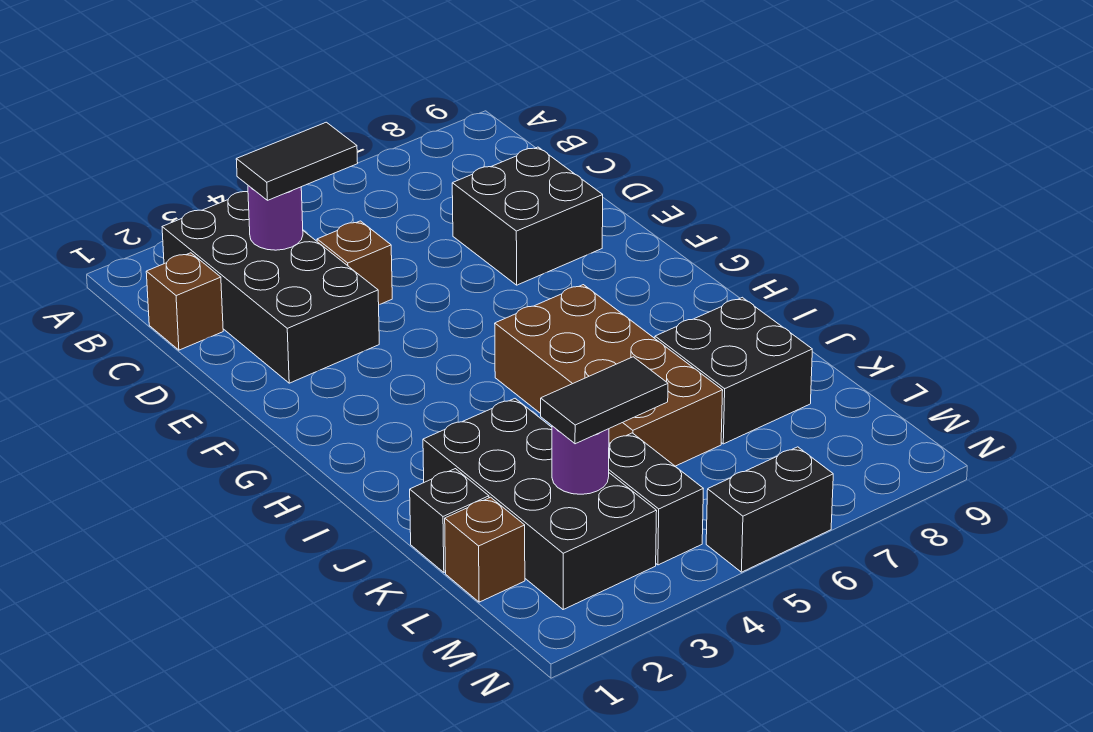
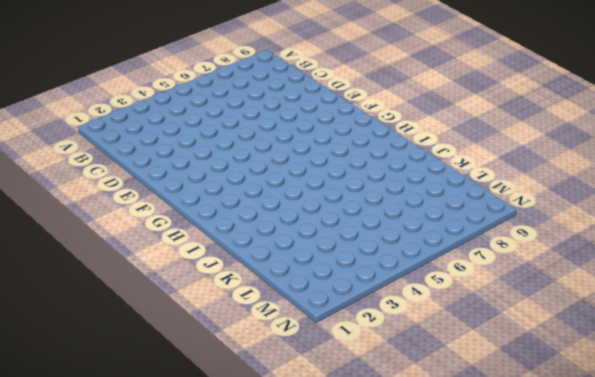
none -> black 2x4 brick [162,192,379,383]
none -> brown 1x1 brick [146,253,223,350]
none -> brown 1x1 brick [317,221,392,305]

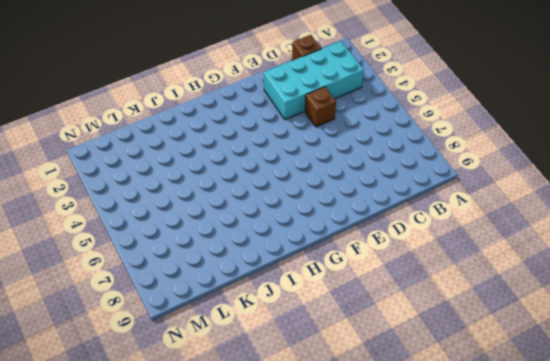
cyan 2x4 brick [264,41,364,119] -> black 2x4 brick [162,192,379,383]
none -> black 2x2 brick [452,147,603,285]
none -> brown 2x4 brick [495,285,723,466]
none -> black 2x4 brick [423,399,657,609]

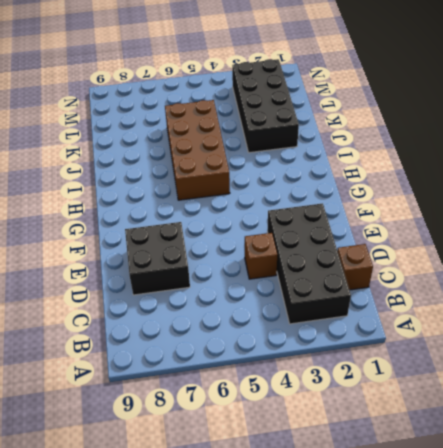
none -> black 2x2 brick [655,297,812,444]
none -> black 1x1 brick [410,469,489,572]
none -> brown 1x1 brick [445,497,525,602]

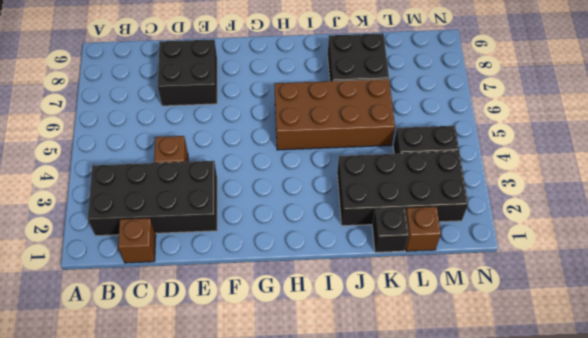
none -> black 1x2 brick [706,447,833,572]
none -> purple 1x1 round brick [248,186,303,250]
none -> purple 1x1 round brick [552,426,609,494]

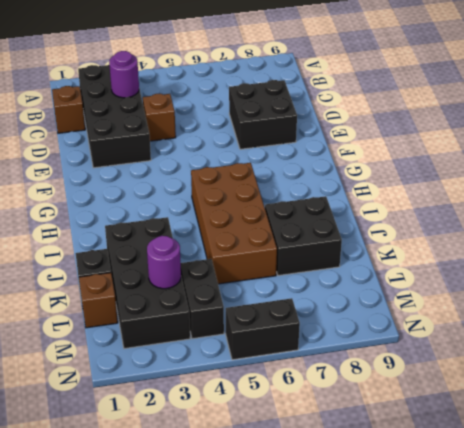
none -> black 1x2 tile [236,122,358,200]
none -> black 1x2 tile [541,357,668,444]

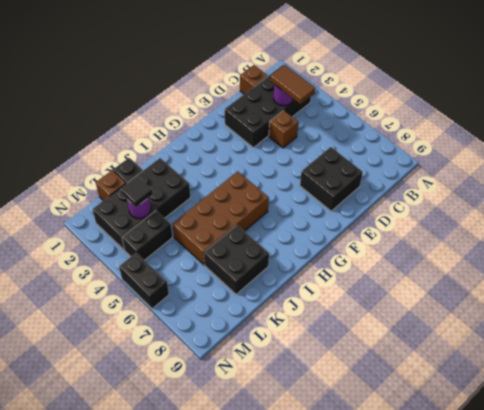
brown 1x2 tile [270,65,315,104] -> black 1x2 tile [236,122,358,200]
black 1x1 tile [120,176,153,207] -> black 1x2 tile [541,357,668,444]

